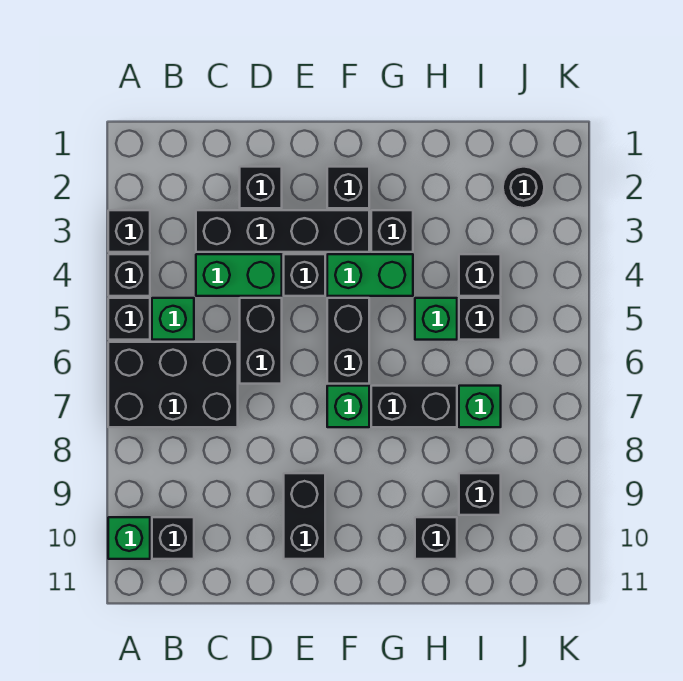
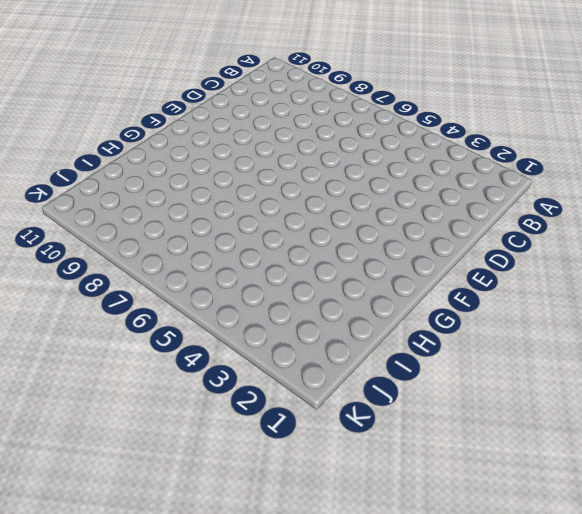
none -> black 1x1 brick [108,210,150,252]
none -> black 1x1 brick [108,254,150,296]
none -> black 1x1 brick [108,298,150,340]

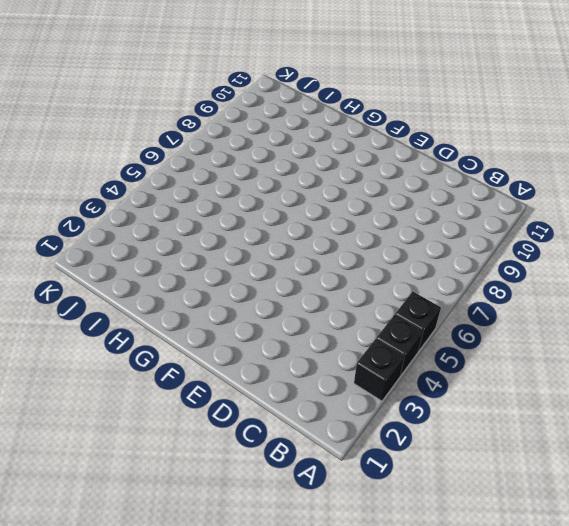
none -> black 2x3 brick [108,342,238,427]
none -> green 1x1 brick [108,517,150,559]
none -> green 1x1 brick [152,298,194,340]

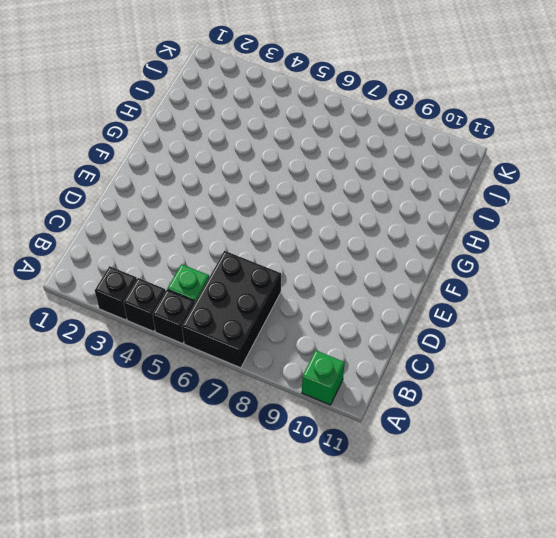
none -> black 1x1 brick [152,517,194,559]
none -> black 1x4 brick [196,210,369,252]
none -> green 1x2 brick [196,254,282,296]

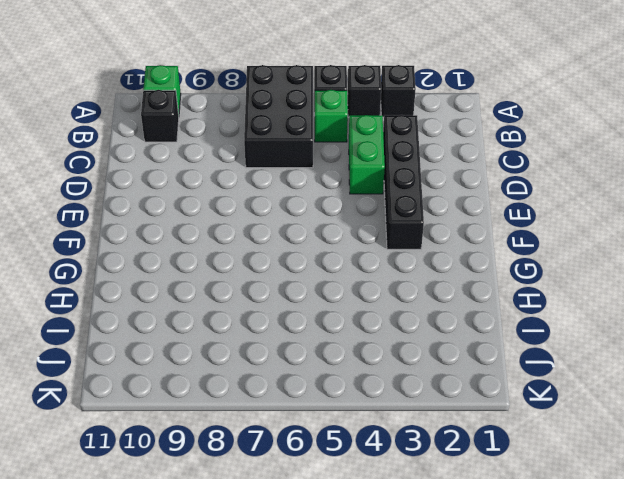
none -> black 1x1 brick [240,167,282,208]
none -> black 1x2 brick [240,298,282,384]
none -> black 1x1 brick [284,254,325,296]

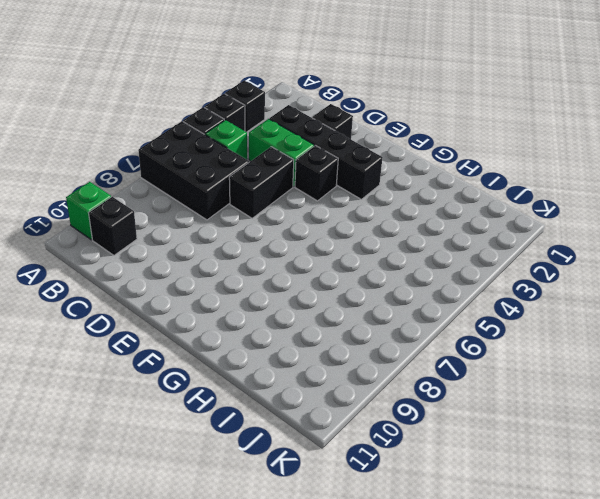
none -> black 1x2 brick [284,473,325,559]
none -> black 1x1 brick [327,167,369,208]
none -> green 1x2 brick [327,254,413,296]

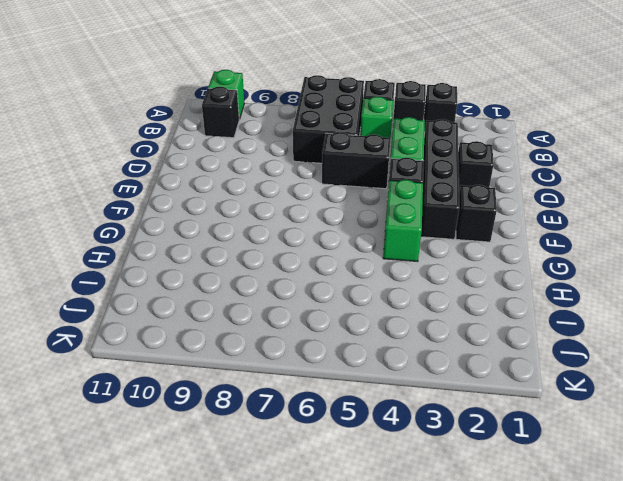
none -> black 1x2 brick [284,473,325,559]
none -> black 1x2 brick [327,298,369,384]
none -> green 1x1 brick [327,386,369,427]

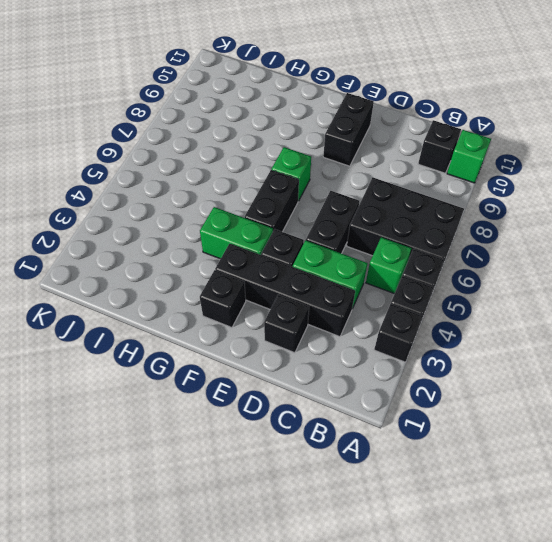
none -> black 1x1 brick [371,210,413,252]
none -> black 1x2 brick [371,386,457,427]
none -> green 1x1 brick [415,298,457,340]

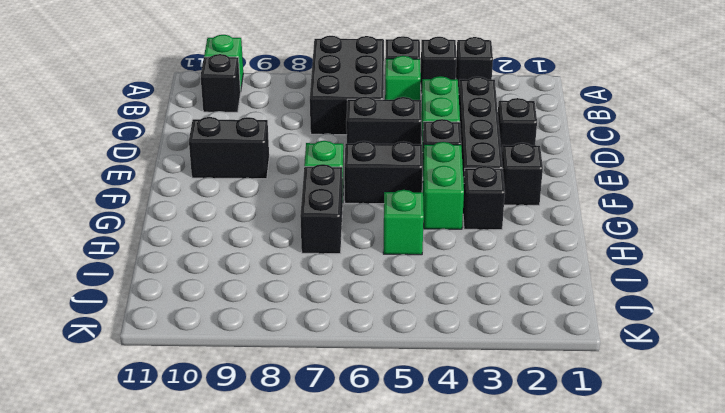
none -> black 1x1 brick [415,517,457,559]
none -> black 1x1 brick [459,254,501,296]
none -> black 1x1 brick [459,298,501,340]

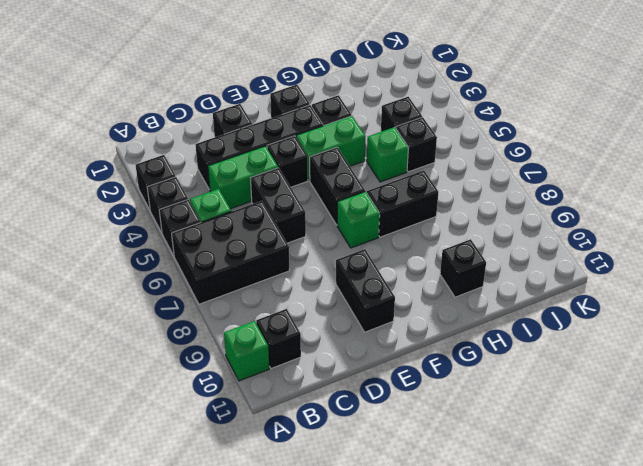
none -> green 1x1 brick [459,386,501,427]
none -> black 1x1 brick [459,473,501,515]
none -> black 1x1 round brick [503,167,544,208]

